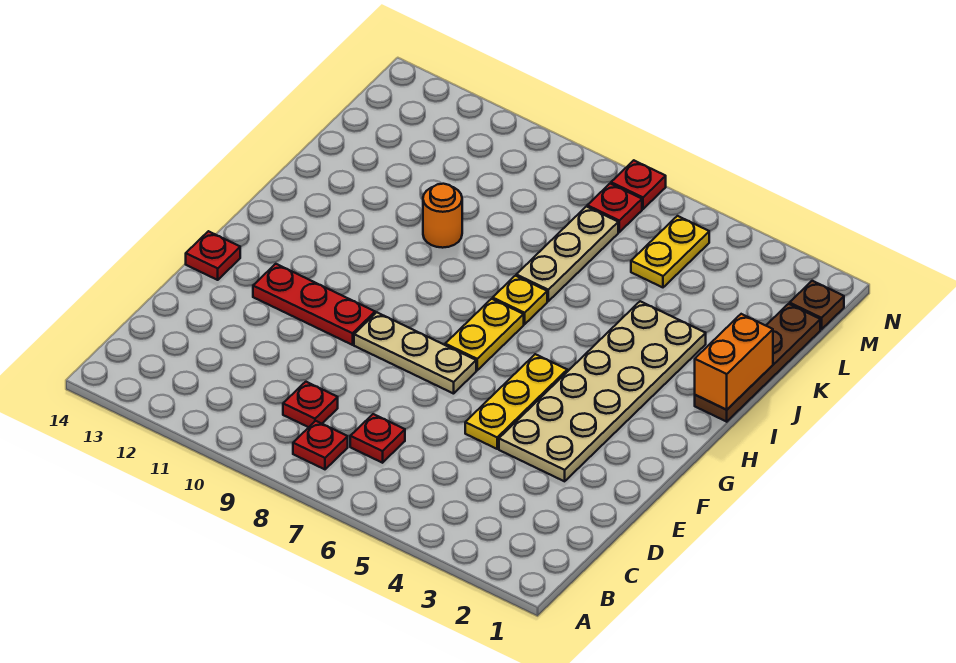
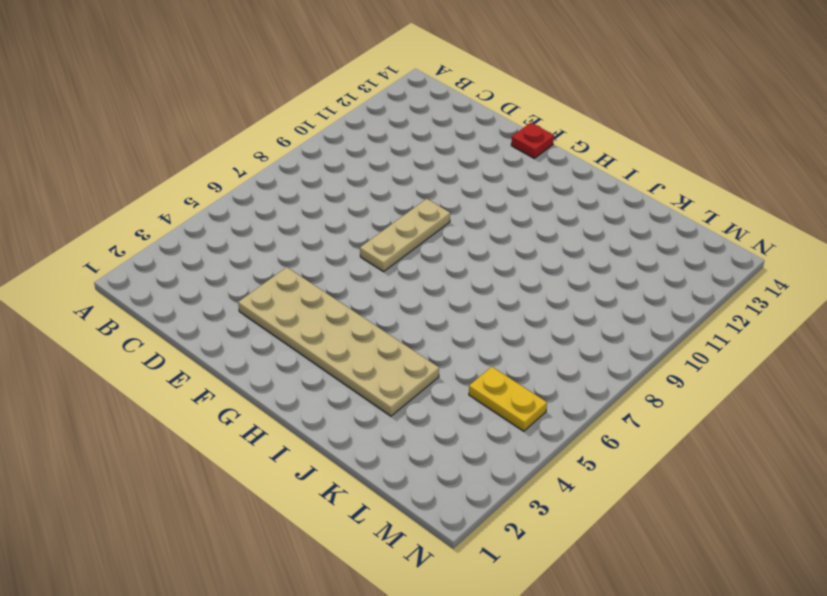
none -> red 1x1 plate [293,421,348,469]
none -> red 1x1 plate [350,414,405,463]
none -> red 1x1 plate [283,382,338,427]

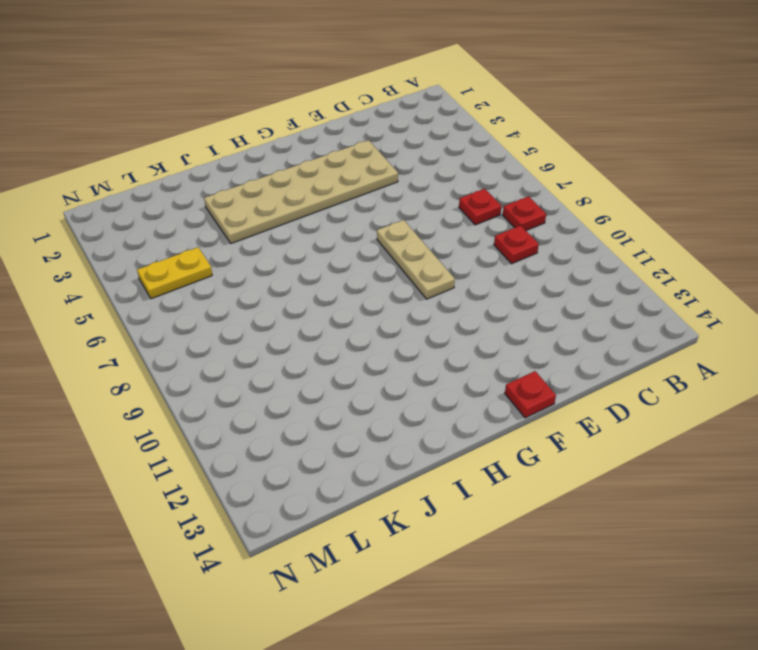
none -> yellow 1x3 plate [465,354,567,449]
none -> red 1x3 plate [253,264,375,345]
none -> yellow 1x2 plate [445,299,524,370]

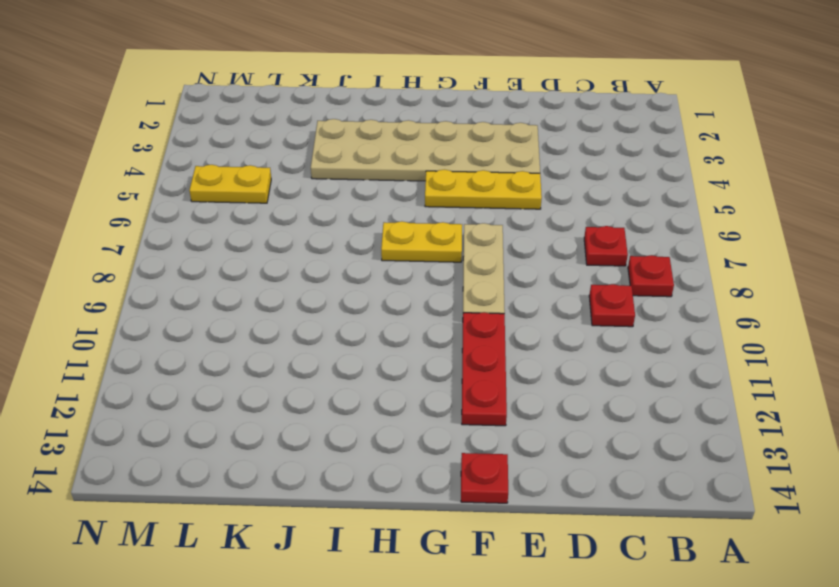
none -> brown 1x4 plate [695,304,820,422]
none -> yellow 1x1 plate [493,276,547,324]
none -> tan 1x3 plate [516,206,618,301]

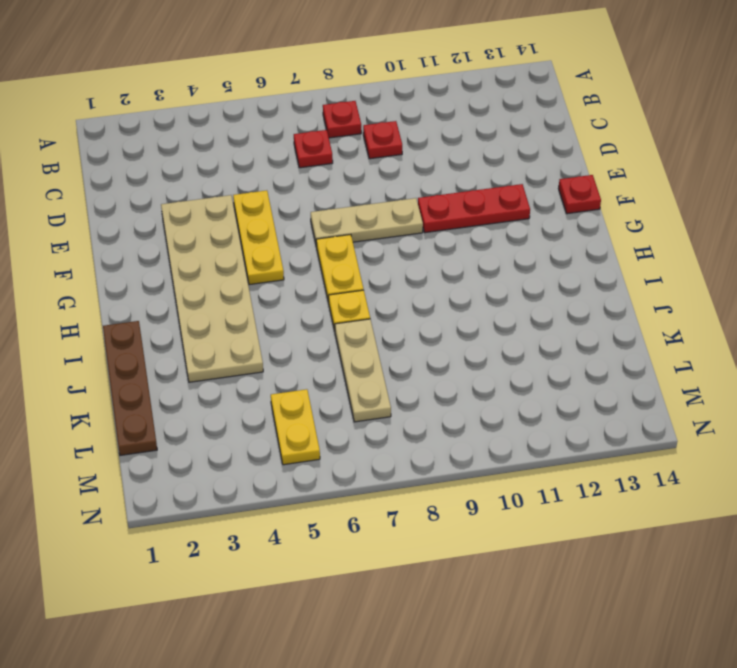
none -> orange 1x1 round brick [423,184,462,248]
none -> brown 1x1 plate [790,281,844,329]
none -> red 1x1 plate [587,184,642,232]

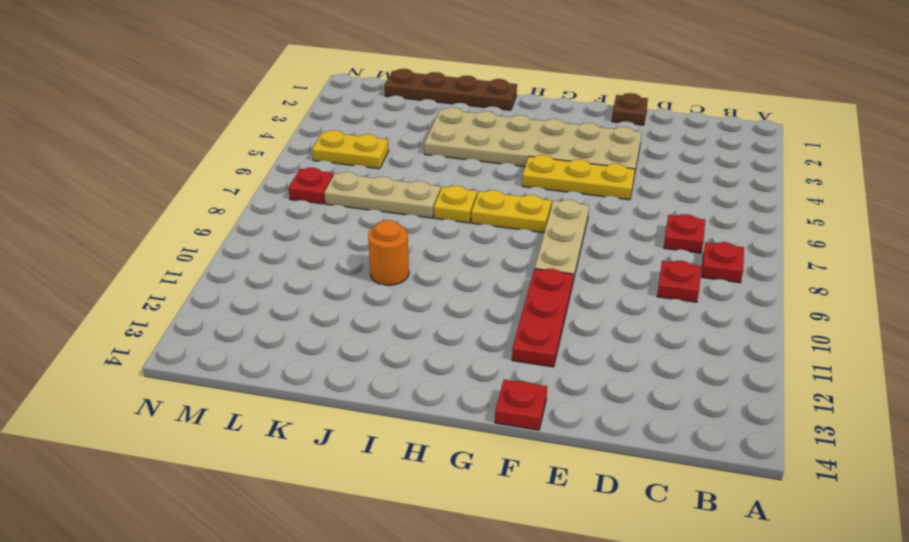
brown 1x1 plate [612,93,648,125] -> brown 1x1 plate moved to [790,281,844,329]
none -> red 1x1 plate [611,160,666,209]
none -> orange 1x2 brick [695,314,773,410]

